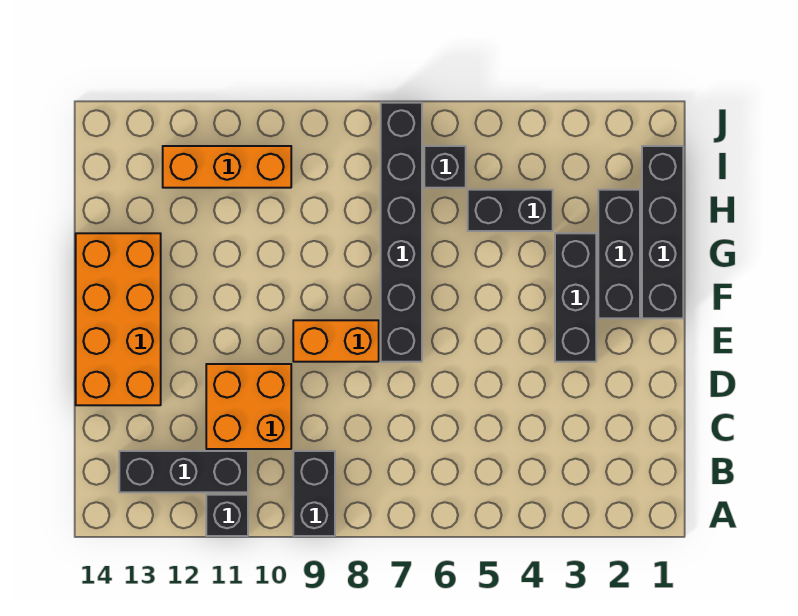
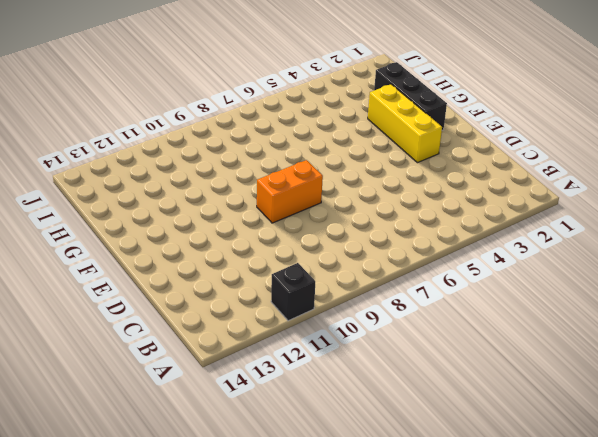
yellow 1x3 brick [368,84,442,163] -> black 1x3 brick [555,233,596,362]
none -> black 1x2 brick [293,451,335,536]
none -> black 1x3 brick [119,451,248,492]
none -> orange 2x2 brick [206,364,291,449]

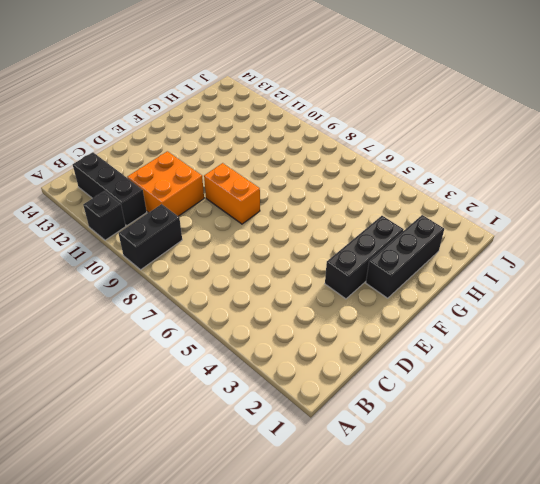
none -> orange 2x4 brick [76,233,161,405]
none -> black 1x6 brick [381,103,422,362]
none -> black 1x4 brick [642,146,683,318]

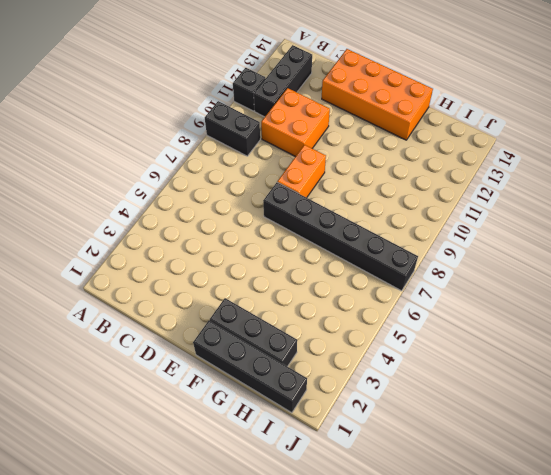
none -> black 1x3 brick [555,233,596,362]
none -> black 1x2 brick [468,190,553,231]
none -> black 1x1 brick [424,146,466,188]

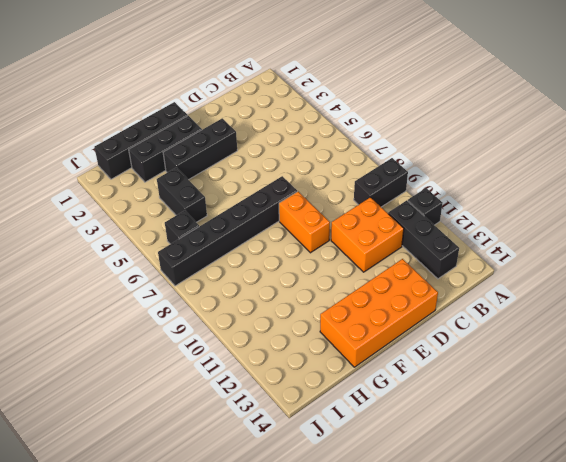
none -> orange 1x3 brick [163,146,291,188]

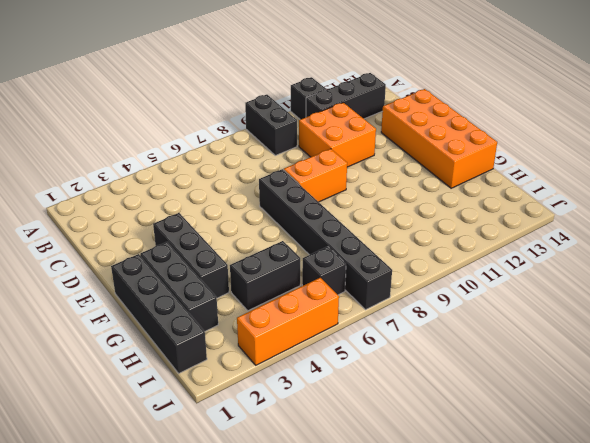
orange 1x3 brick [237,278,339,365] -> orange 1x3 brick moved to [163,146,291,188]

